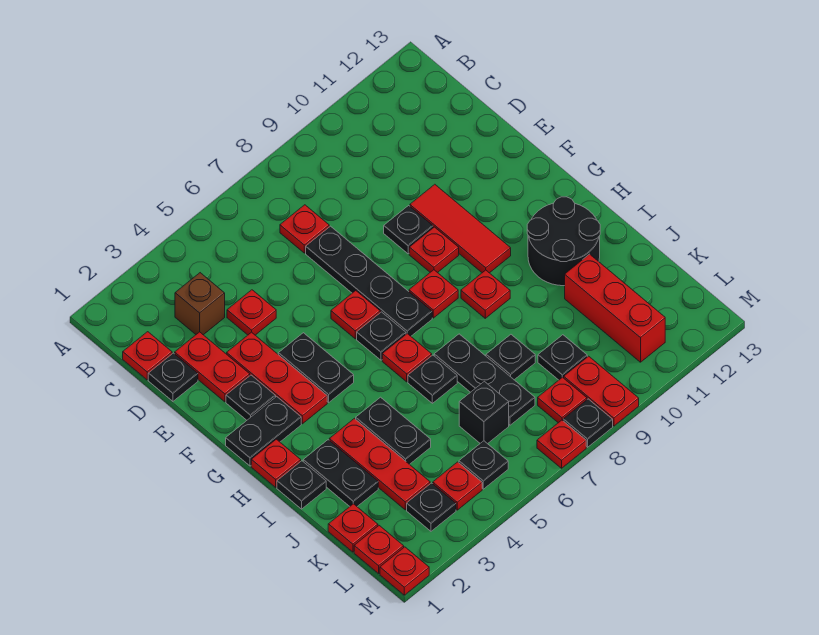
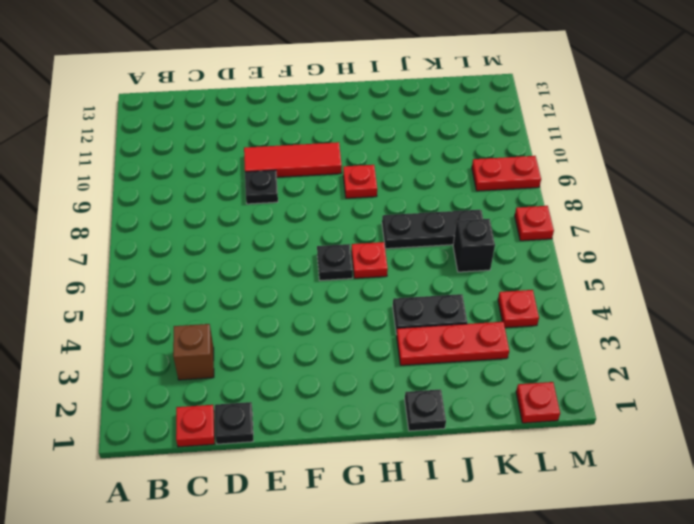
none -> red 1x1 plate [280,205,329,253]
none -> red 1x2 plate [175,332,250,402]
none -> red 1x1 plate [227,290,276,335]
none -> black 1x4 plate [306,226,432,336]

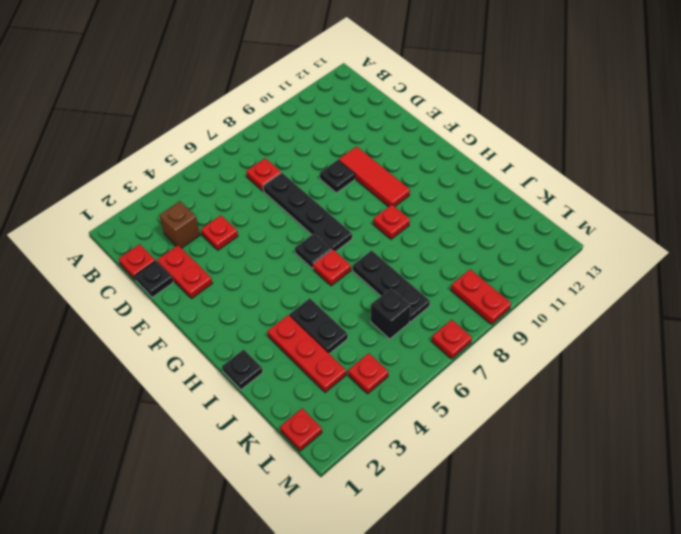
none -> red 1x3 plate [227,332,327,424]
none -> black 1x1 plate [226,375,276,420]
none -> black 1x2 plate [278,333,354,402]
none -> red 1x1 plate [331,291,380,339]

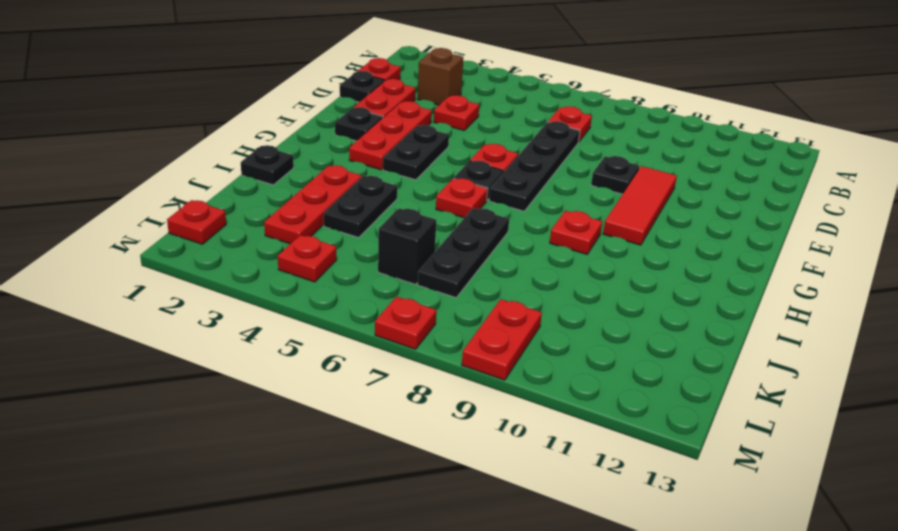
none -> red 1x1 plate [409,227,459,273]
none -> black 1x2 plate [226,397,301,466]
none -> red 1x1 plate [409,270,458,318]
none -> red 1x1 plate [251,439,301,487]

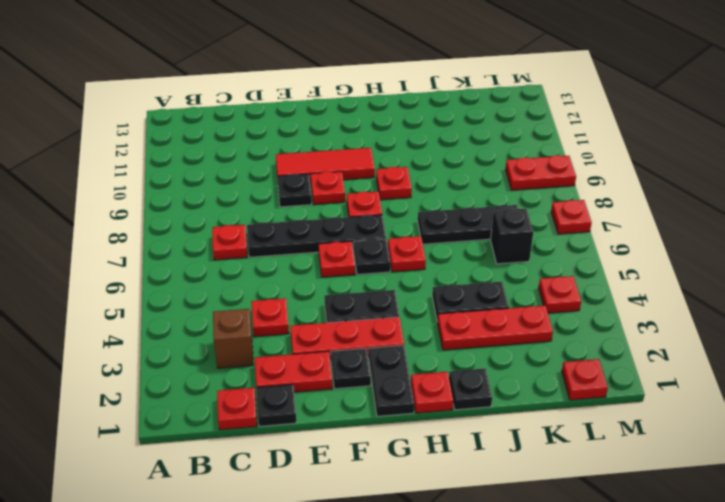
none -> black 2x2 round brick [527,197,600,286]
none -> black 1x2 plate [303,440,378,506]
none -> black 1x1 plate [408,355,457,403]
none -> black 1x1 plate [486,335,535,380]

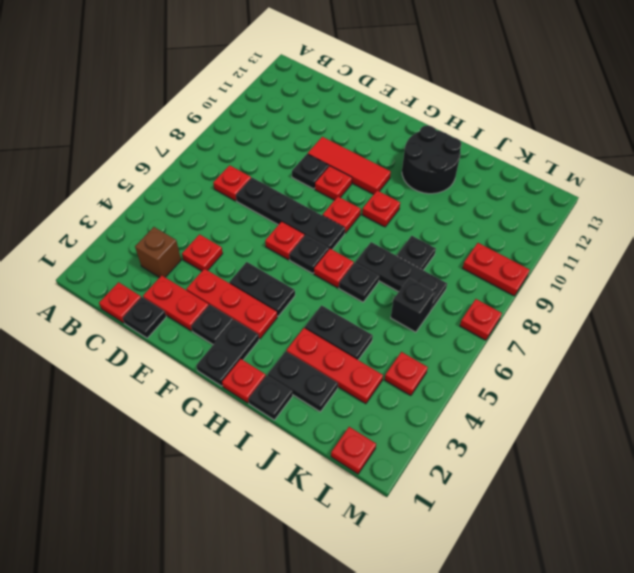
none -> red 1x3 brick [565,254,665,362]
none -> red 1x1 plate [328,504,378,552]
none -> black 1x1 plate [538,335,587,380]
none -> black 1x1 plate [407,483,456,531]

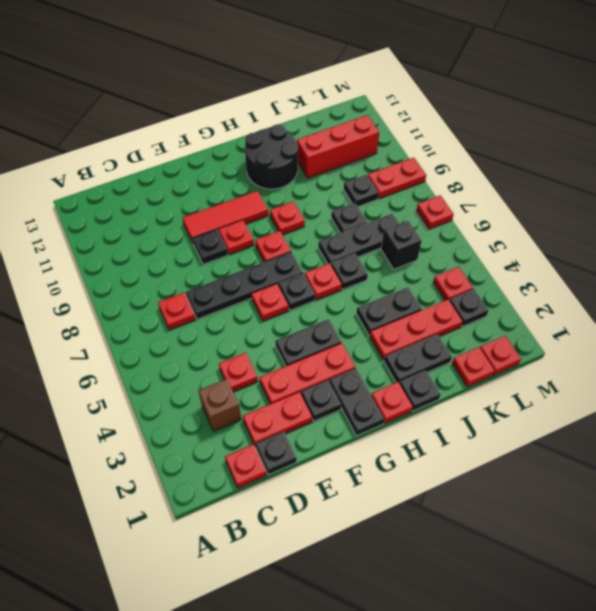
none -> black 1x1 plate [459,441,508,489]
none -> red 1x1 plate [538,377,587,423]
none -> red 1x1 plate [380,547,429,595]
none -> black 1x1 plate [563,399,613,447]

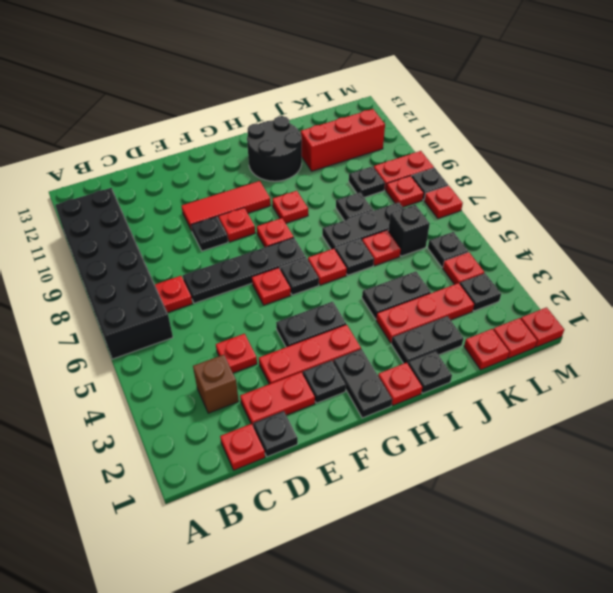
black 2x6 brick [55,188,173,359] -> none
red 1x1 plate [362,230,401,266] -> none

